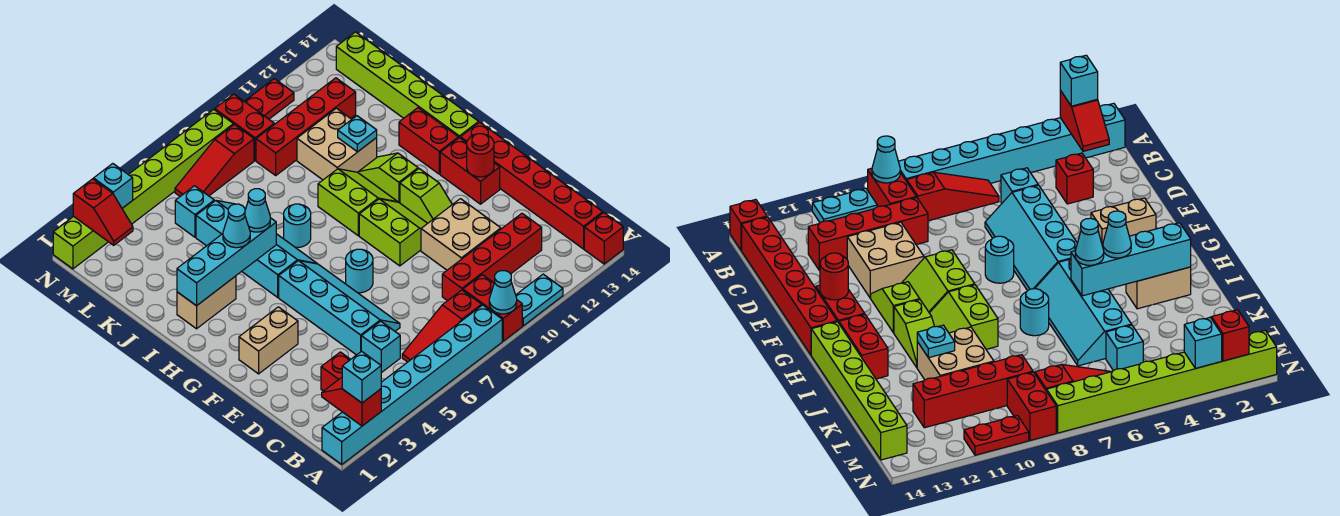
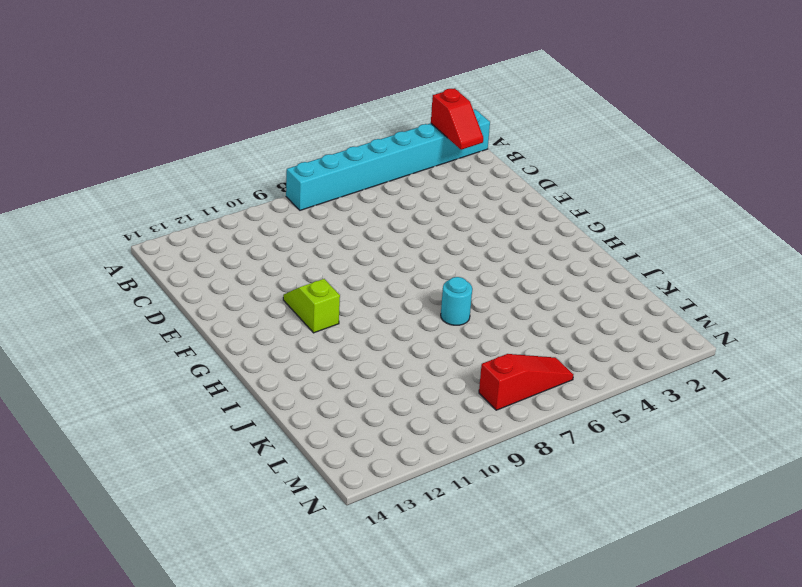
none -> red 1x2 brick [463,275,522,341]
none -> cyan 1x2 plate [516,274,563,326]
none -> red 1x1 brick [584,213,623,264]
none -> red 1x3 slope [402,290,482,362]

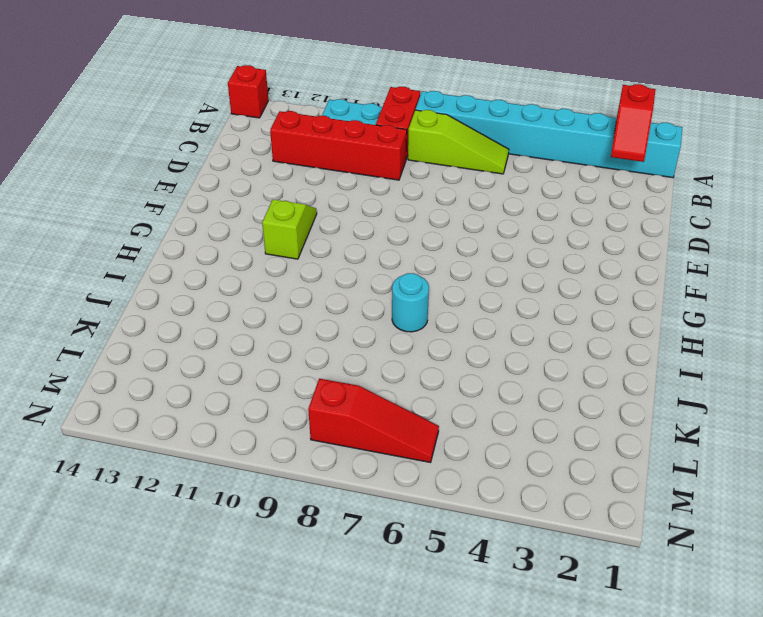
lime 1x3 slope [408,110,509,174] -> red 1x3 slope [402,290,482,362]
none -> red 1x6 brick [460,122,603,249]
none -> red 1x1 brick [321,352,351,391]
none -> cyan 1x1 brick [361,321,400,373]
none -> cyan 2x4 slope [279,261,400,355]

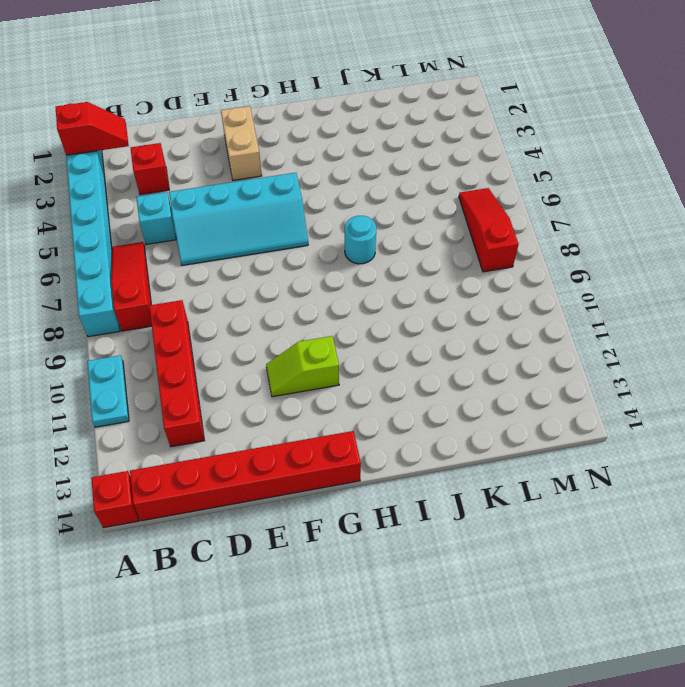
none -> red 1x2 brick [463,275,522,341]
none -> tan 2x2 brick [421,199,501,270]
none -> cyan 1x1 round brick [346,249,373,293]
none -> lime 2x2 slope [359,199,428,266]

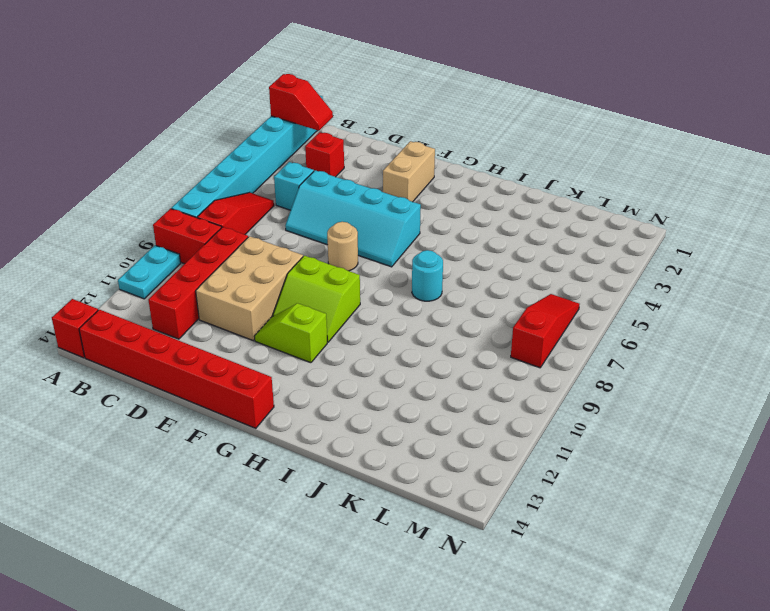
tan 2x3 brick [196,236,303,341] -> tan 2x2 brick [421,199,501,270]
tan 1x1 round brick [327,222,358,271] -> cyan 1x1 round brick [346,249,373,293]
none -> red 1x2 brick [440,138,500,204]
none -> cyan 2x4 slope [196,200,317,297]
none -> lime 2x2 slope [318,169,397,236]
none -> lime 1x2 slope [358,153,418,203]

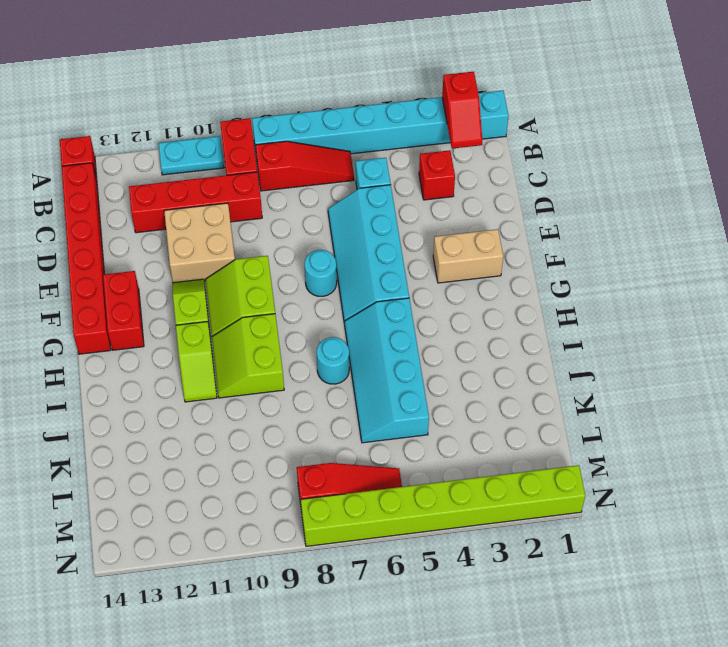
none -> red 1x2 brick [399,108,458,174]
none -> lime 1x6 brick [336,32,479,138]
none -> tan 1x2 brick [177,276,236,329]
none -> tan 2x2 brick [297,108,377,180]

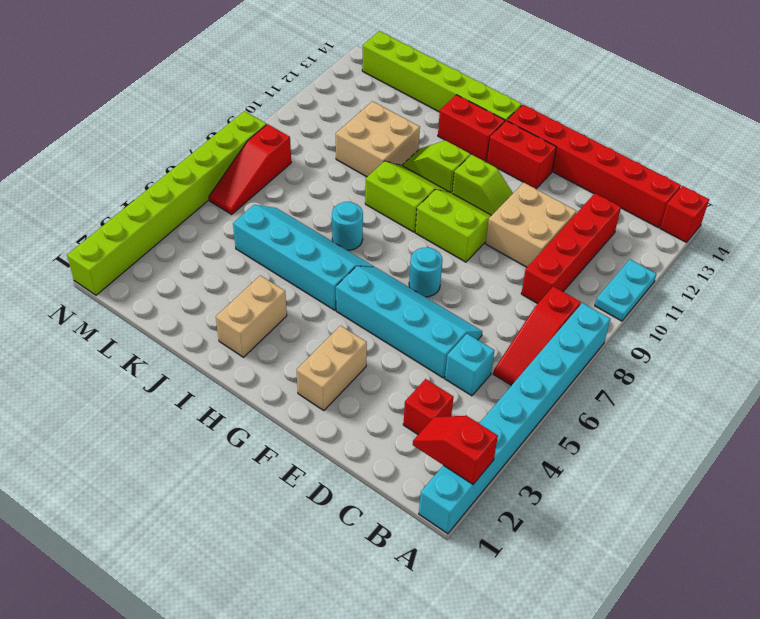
none -> red 1x2 brick [463,275,522,341]
none -> cyan 1x1 brick [175,186,214,237]
none -> red 1x4 brick [256,78,356,175]
none -> red 1x2 brick [215,94,274,160]

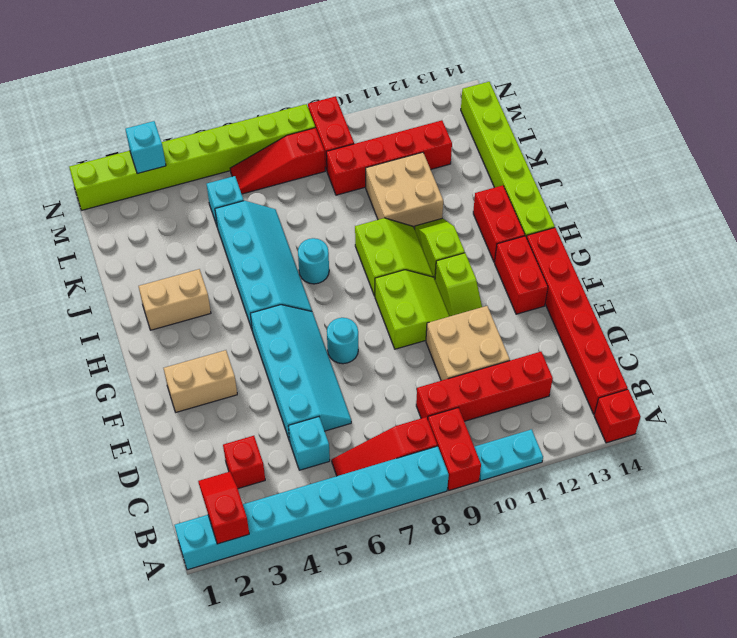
none -> red 1x2 plate [245,79,294,119]
none -> cyan 1x1 cone [489,271,517,314]
none -> red 1x1 round brick [467,134,494,177]
none -> cyan 1x4 brick [177,218,276,306]

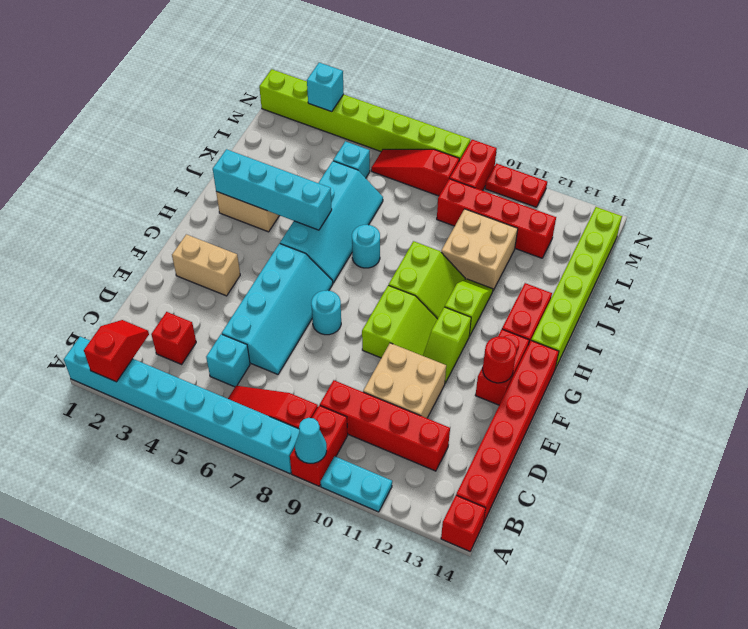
none -> cyan 1x1 plate [338,116,377,152]
none -> red 1x2 slope [73,179,133,245]
none -> cyan 1x1 brick [342,351,381,403]
none -> cyan 1x1 cone [223,204,250,248]

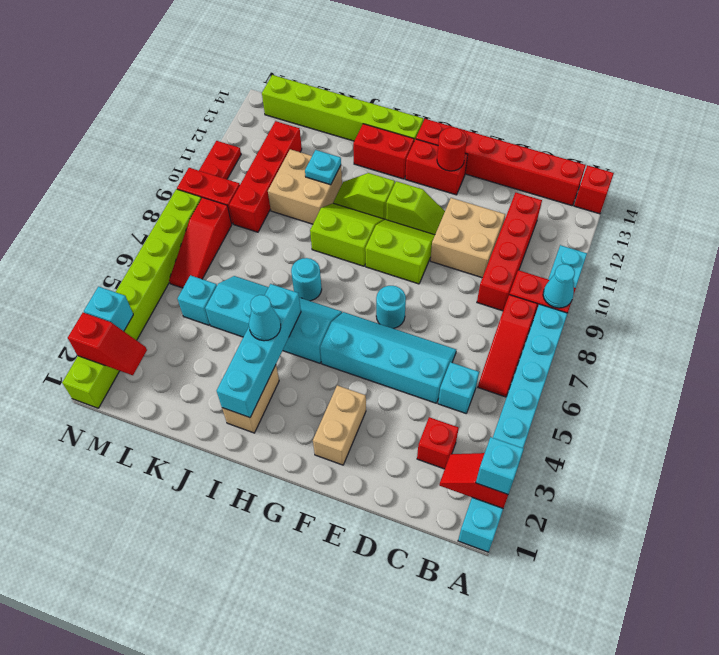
none -> cyan 1x1 cone [245,189,270,232]

